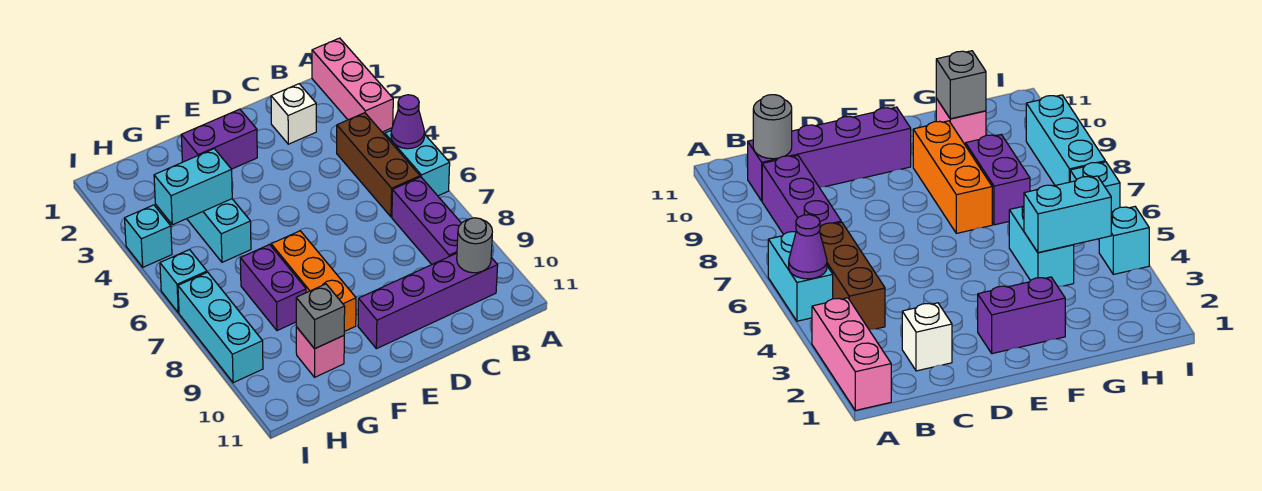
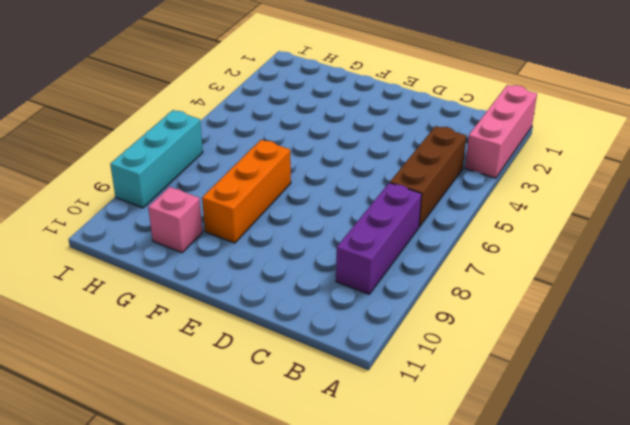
none -> cyan 1x2 brick [385,131,450,196]
none -> purple 1x4 brick [358,253,498,349]
none -> white 1x1 brick [271,84,316,144]

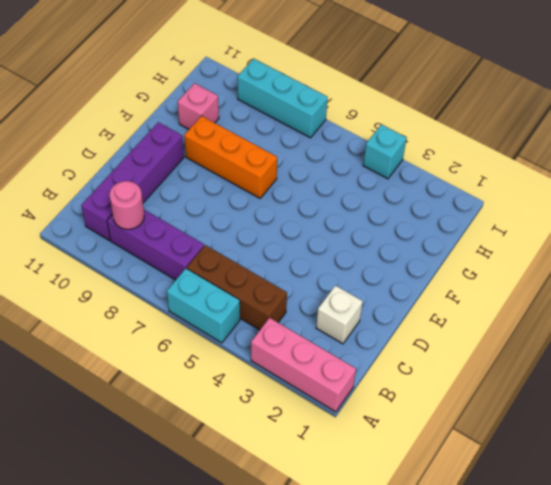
pink 1x1 round brick [109,181,144,229] -> none
none -> purple 1x2 brick [181,109,257,169]
none -> cyan 1x2 brick [187,199,251,262]
none -> purple 1x2 brick [240,245,306,331]

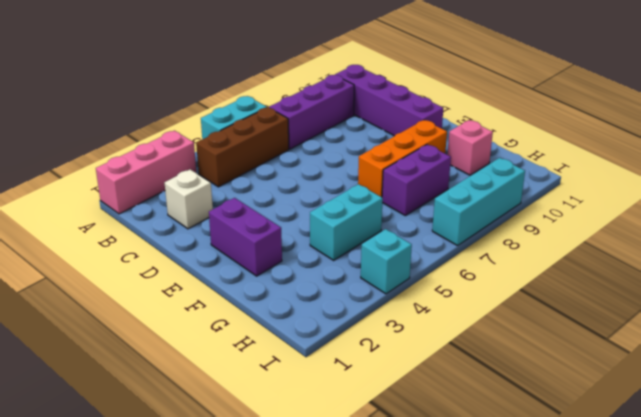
none -> cyan 1x1 brick [160,249,207,313]
none -> purple 1x1 cone [391,95,424,149]
none -> grey 1x1 round brick [457,218,492,273]

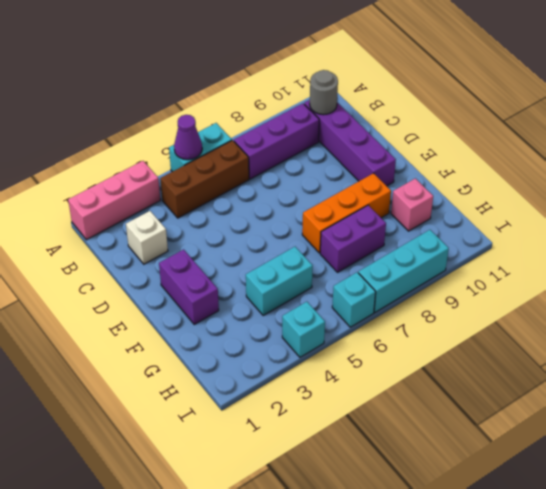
none -> cyan 1x2 brick [154,149,232,225]
none -> grey 1x1 brick [296,284,345,349]

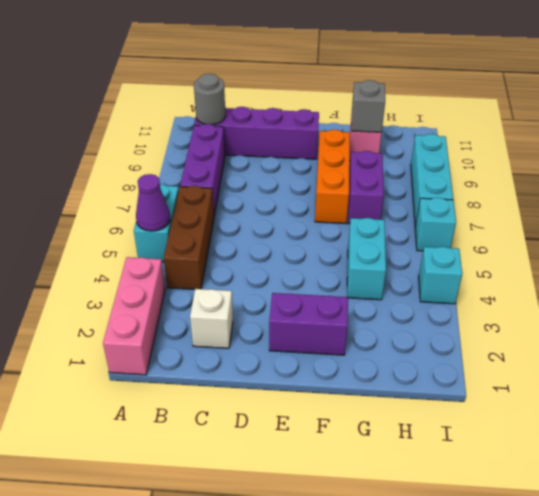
none -> cyan 1x2 brick [154,149,232,225]

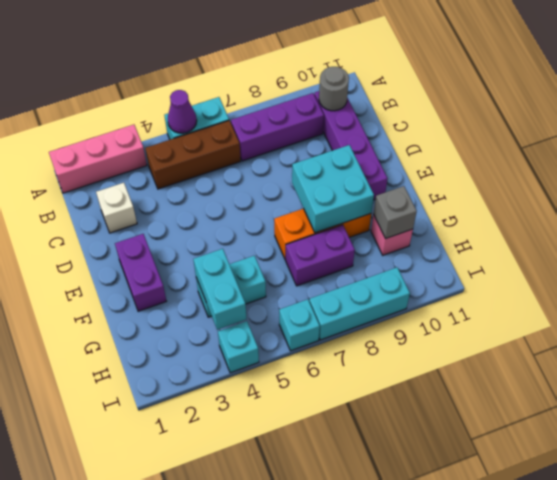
cyan 2x2 brick [292,145,374,233] -> none

